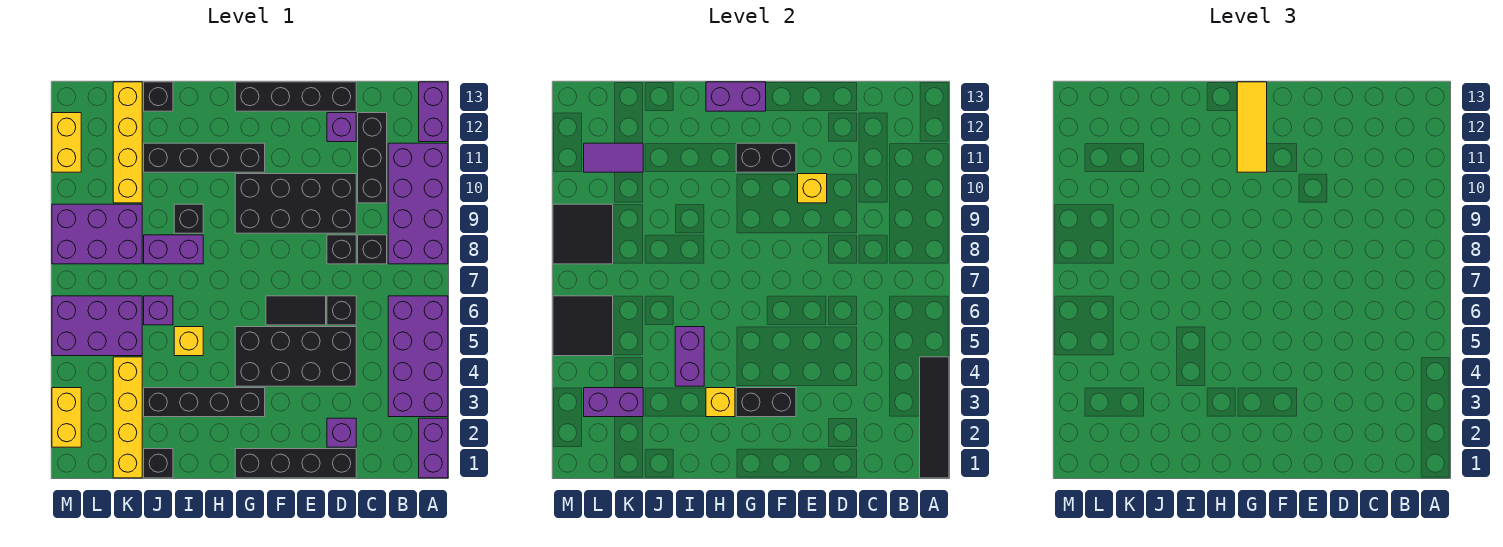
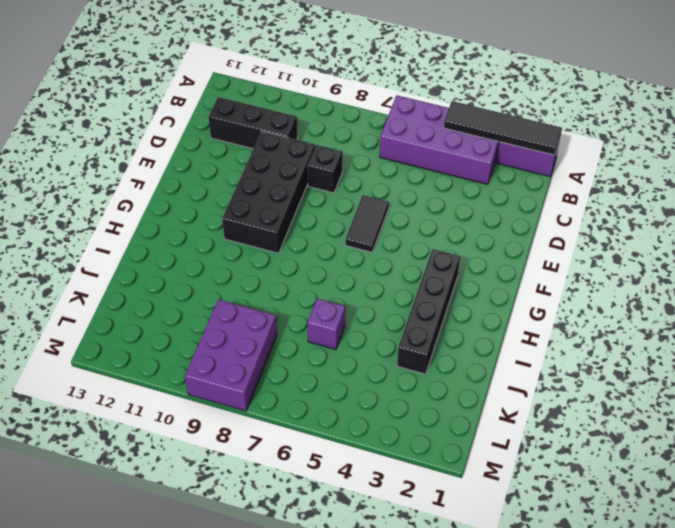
none -> purple 2x4 brick [388,143,448,264]
none -> purple 1x2 brick [419,82,448,142]
none -> black 1x1 brick [358,235,387,264]
none -> black 1x4 brick [235,449,356,478]

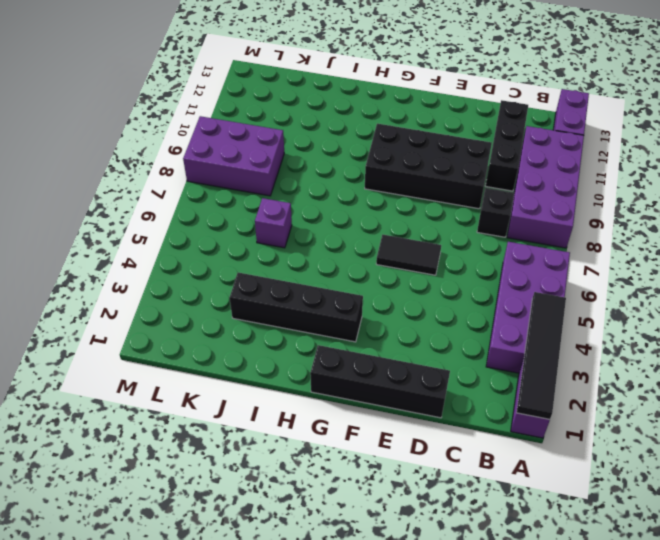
none -> purple 1x1 brick [327,418,356,447]
none -> black 2x4 brick [235,327,356,386]
none -> black 1x1 brick [327,296,356,325]
none -> black 1x1 brick [327,235,356,264]

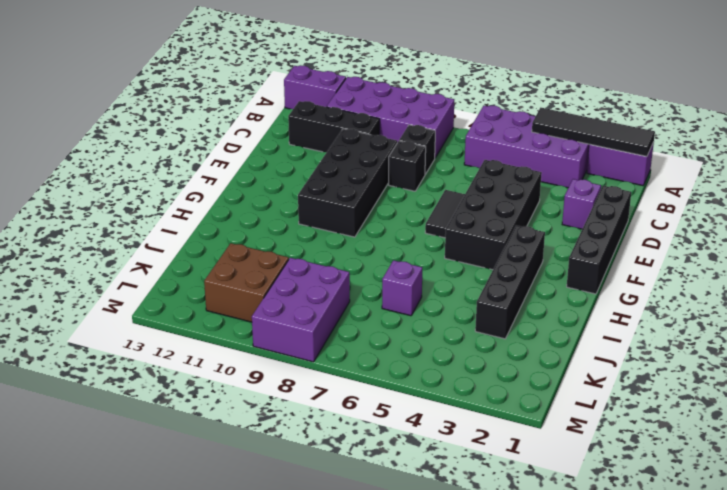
brown 2x2 brick [204,243,289,322] -> yellow 1x4 brick [113,82,142,203]
none -> black 1x1 brick [327,296,356,325]
none -> purple 1x1 brick [327,113,356,142]
none -> black 1x4 brick [235,82,356,111]
none -> black 1x4 brick [144,143,265,172]

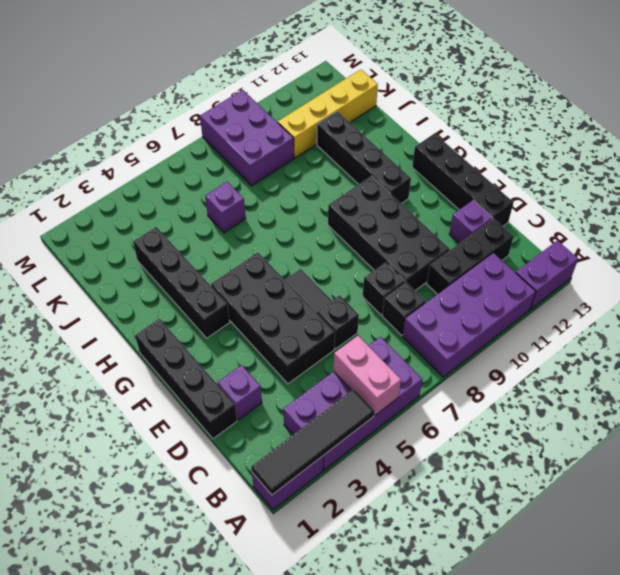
pink 1x2 brick [334,336,401,415] -> none
none -> yellow 1x1 brick [174,327,203,356]
none -> purple 1x2 brick [144,235,203,264]
none -> black 1x1 brick [174,204,203,233]
none -> black 1x1 brick [144,449,173,478]

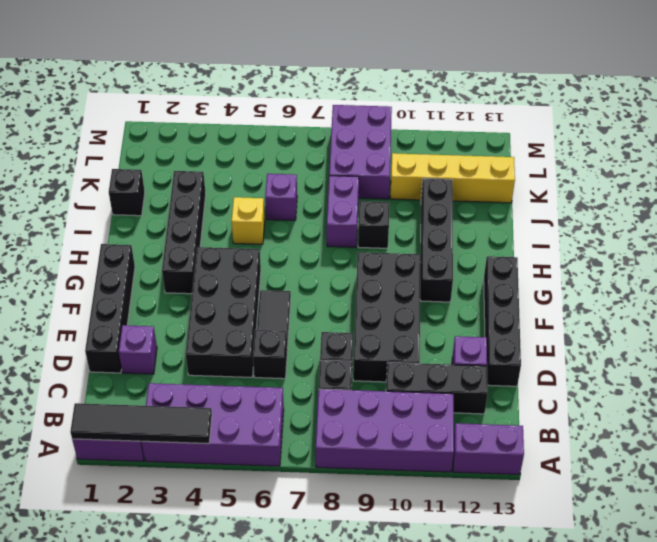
none -> black 1x1 brick [144,82,173,111]
none -> yellow 1x4 brick [113,357,142,478]
none -> purple 2x3 brick [52,296,142,356]
none -> yellow 1x2 brick [52,388,81,447]

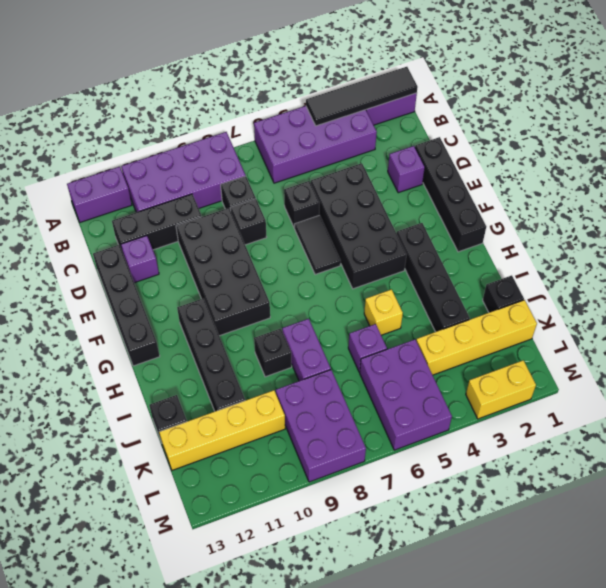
none -> yellow 1x2 brick [52,113,81,172]
none -> yellow 1x1 brick [798,174,827,203]
none -> black 1x2 brick [736,388,796,417]
none -> black 1x2 brick [736,143,796,172]

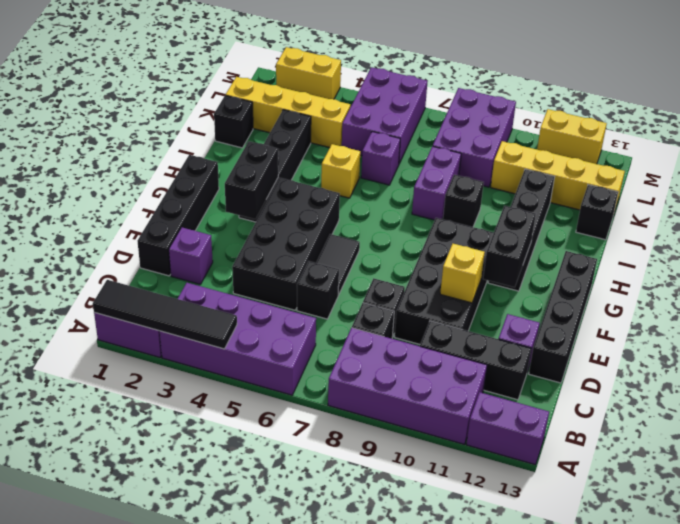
none -> purple 1x2 brick [706,82,766,111]
none -> yellow 1x1 brick [706,388,735,417]
none -> purple 1x2 brick [675,327,704,386]
none -> purple 1x2 brick [584,388,643,417]

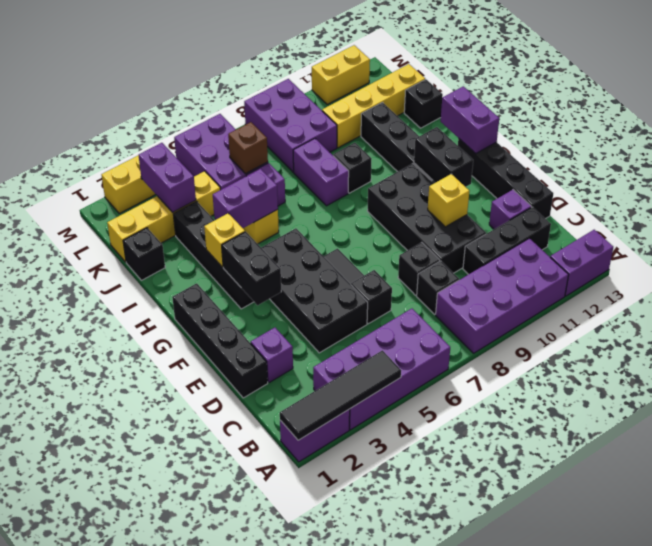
brown 1x1 brick [228,122,268,174] -> none
none -> purple 1x2 tile [584,143,643,172]
none -> black 2x2 tile [553,296,613,356]
none -> black 2x2 tile [553,204,613,264]
none -> yellow 1x3 tile [1237,82,1267,172]

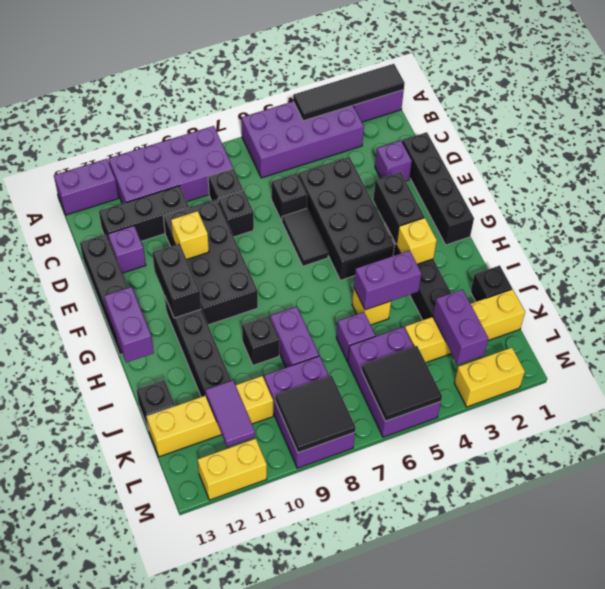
none -> yellow 1x3 tile [1237,82,1267,172]

